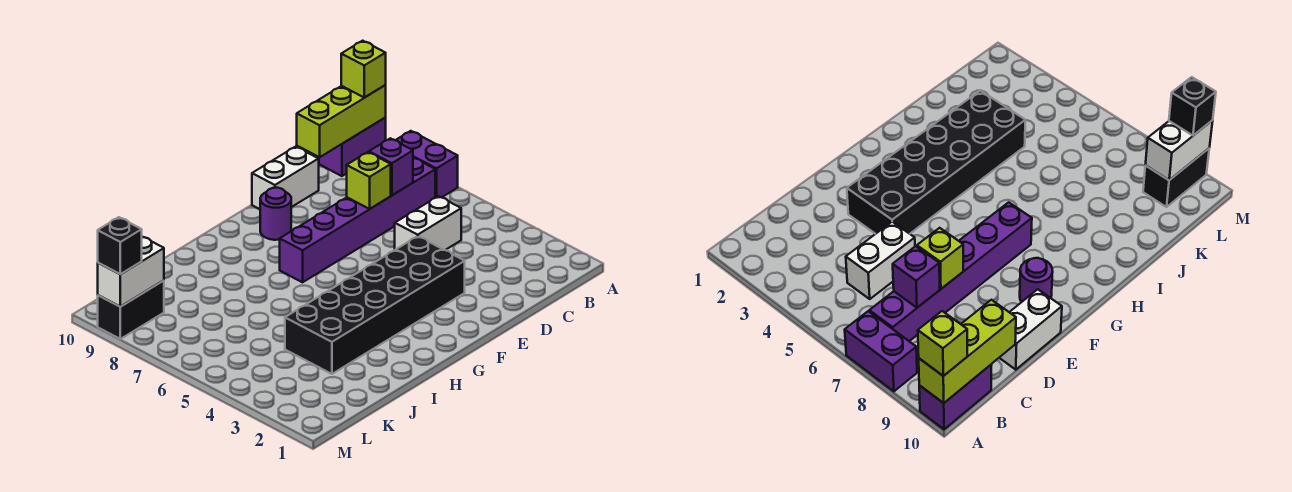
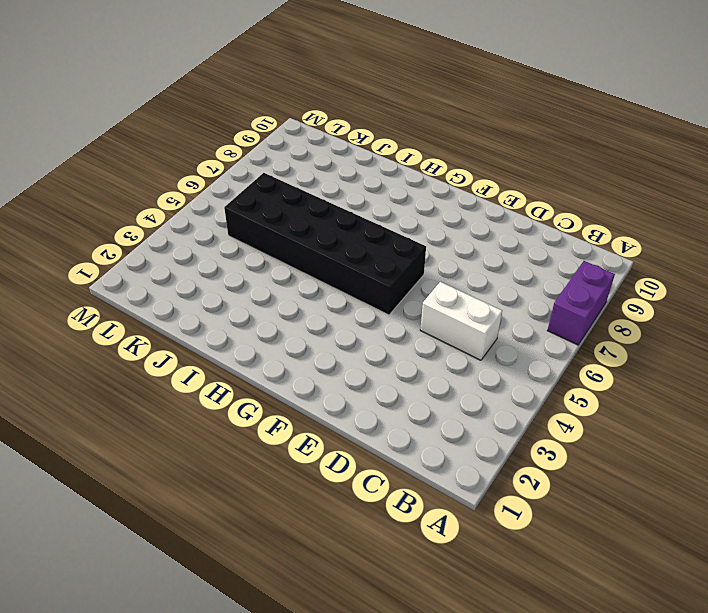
black 2x6 brick [224,173,426,315] -> black 2x6 brick moved to [285,236,465,374]
none -> purple 1x2 brick [319,118,386,176]
none -> purple 1x6 brick [280,158,435,282]
none -> white 1x2 brick [252,147,319,209]

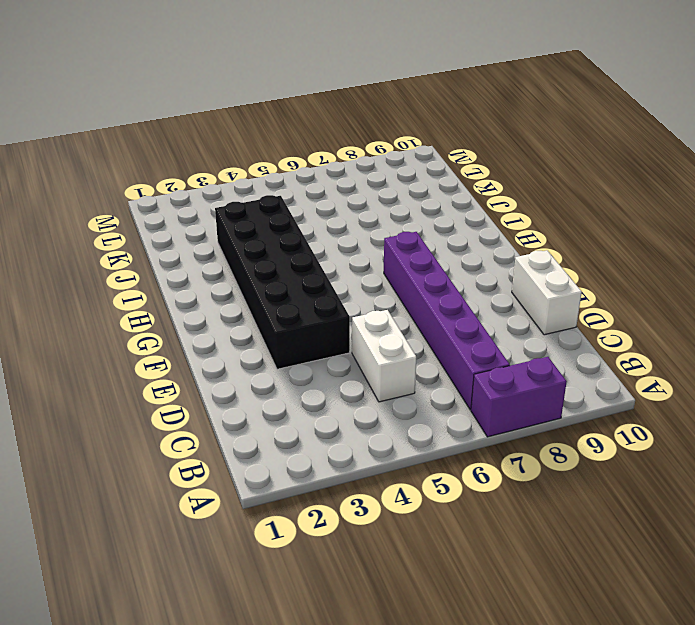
none -> purple 1x2 brick [319,118,386,176]
none -> purple 1x1 round brick [260,188,291,240]
none -> black 1x2 brick [98,281,164,339]

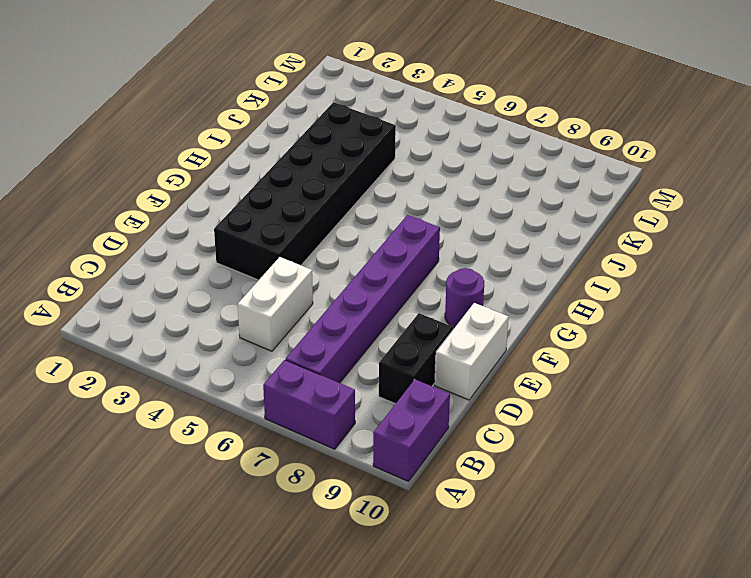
black 1x2 brick [379,313,453,404] -> black 1x2 brick moved to [98,281,164,339]
none -> lime 1x3 brick [297,85,386,157]
none -> purple 1x1 brick [369,138,413,195]
none -> lime 1x1 brick [347,152,391,209]

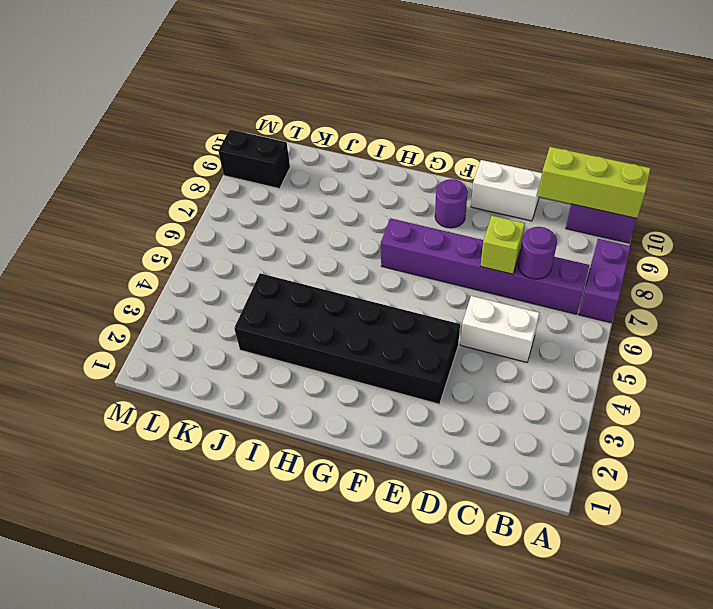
purple 1x1 round brick [518,227,557,279] -> purple 1x1 brick [369,138,413,195]
none -> white 1x2 brick [98,237,164,307]
none -> lime 1x1 brick [341,41,386,98]
none -> black 1x1 brick [98,217,142,274]

